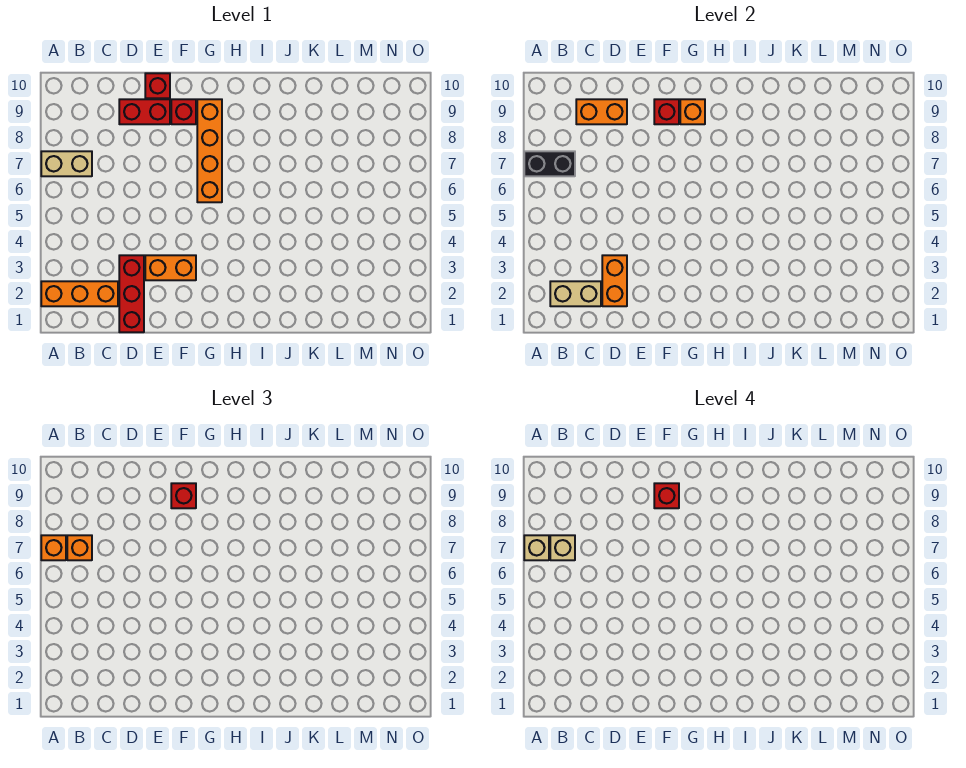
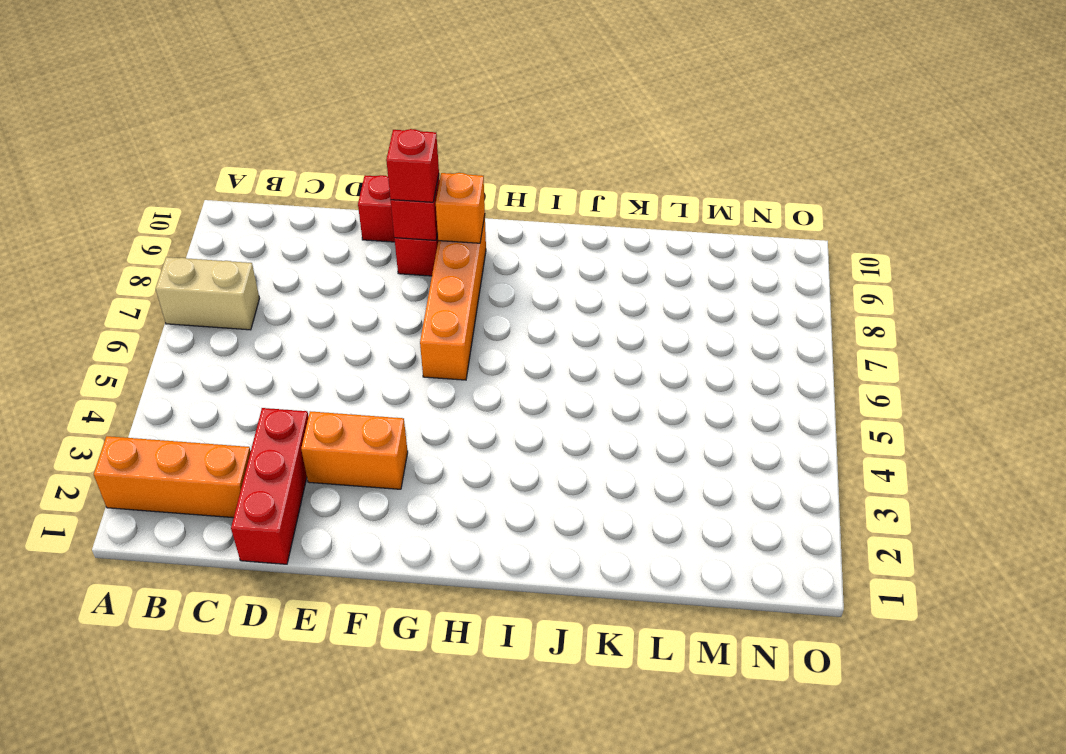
none -> red 1x2 brick [119,99,170,124]
none -> black 1x2 brick [524,151,575,176]
none -> tan 1x2 brick [550,281,601,306]

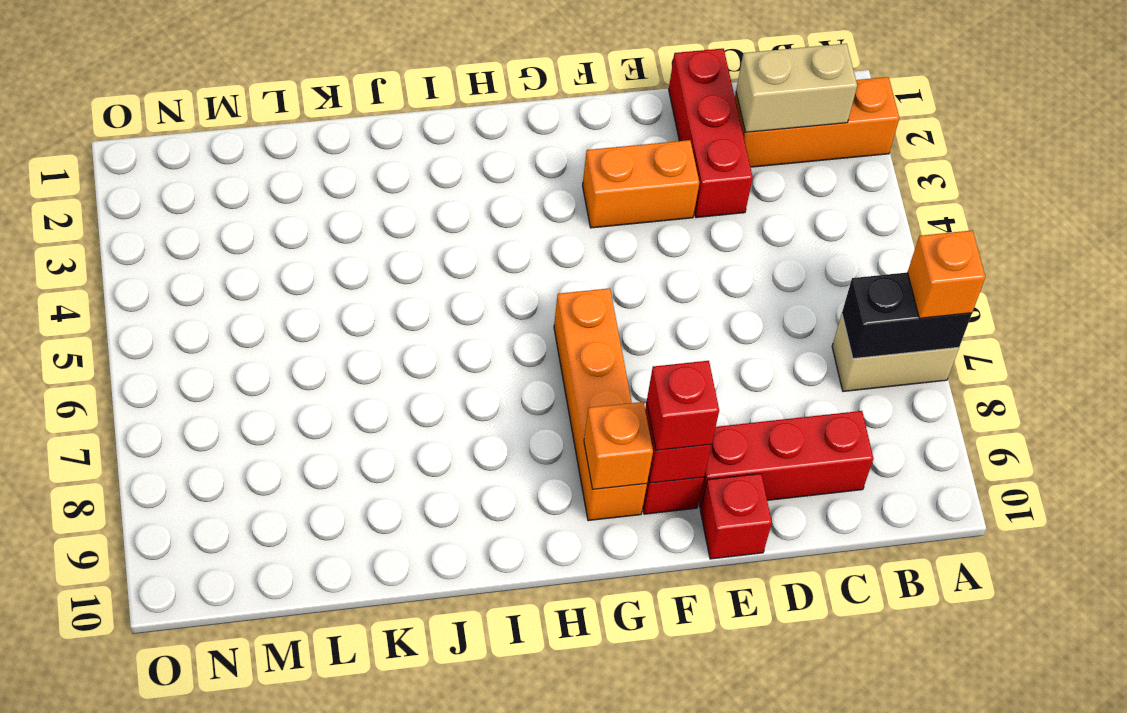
red 1x3 brick [699,411,873,508] -> red 1x2 brick [119,99,170,124]
none -> orange 1x2 brick [576,99,627,124]
none -> orange 1x2 brick [602,255,627,306]
none -> orange 1x1 brick [67,535,92,560]

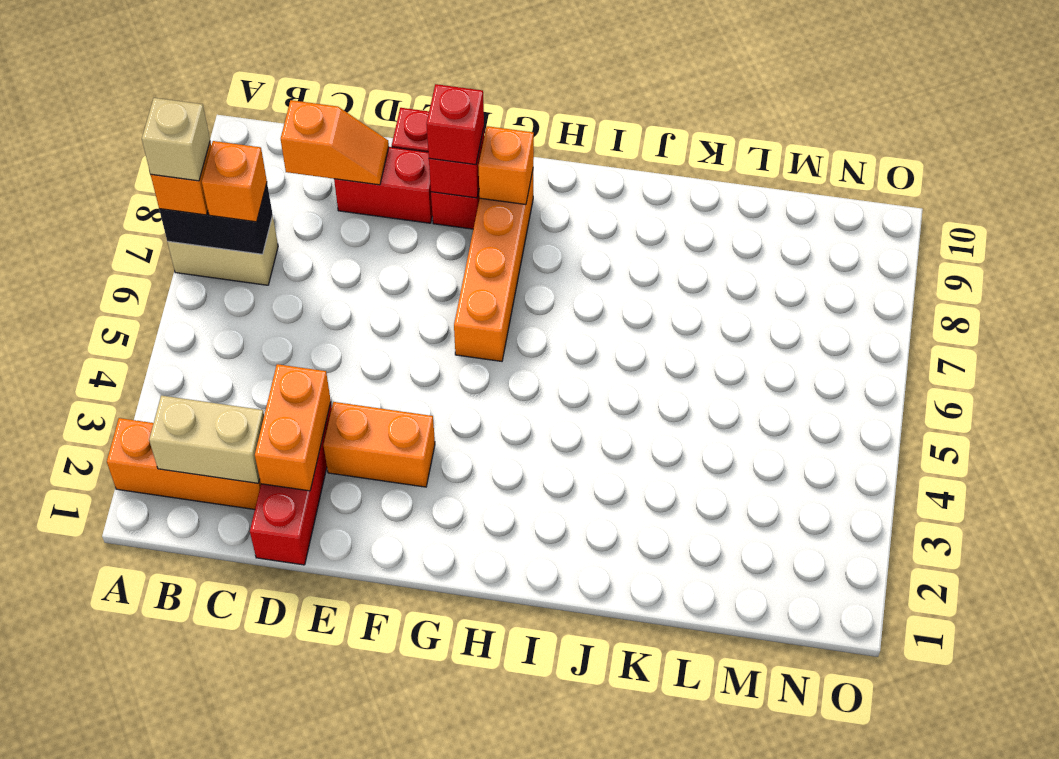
orange 1x2 slope [281,100,389,185] -> orange 1x2 brick [576,99,627,124]
none -> tan 1x1 brick [550,535,575,560]
none -> red 1x1 brick [654,483,679,508]

